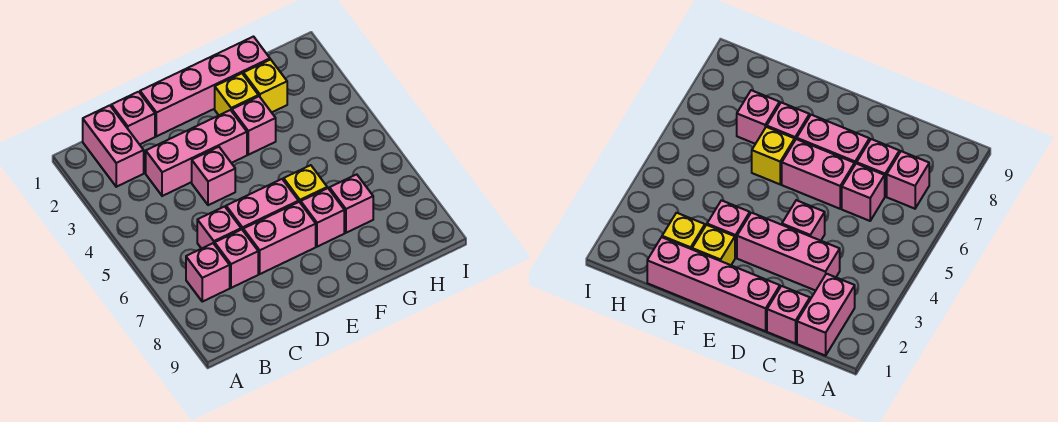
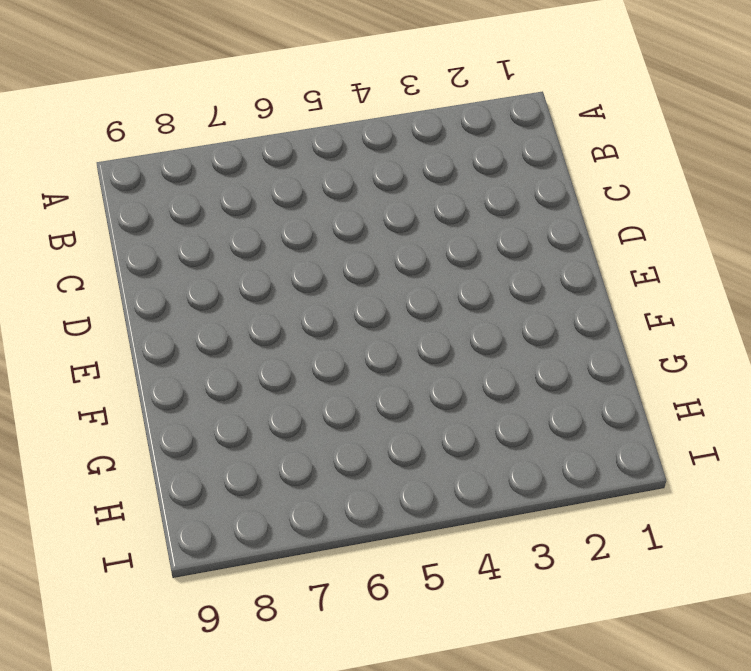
none -> pink 1x2 brick [83,105,144,187]
none -> pink 1x1 brick [186,243,230,302]
none -> pink 1x1 brick [111,92,155,145]

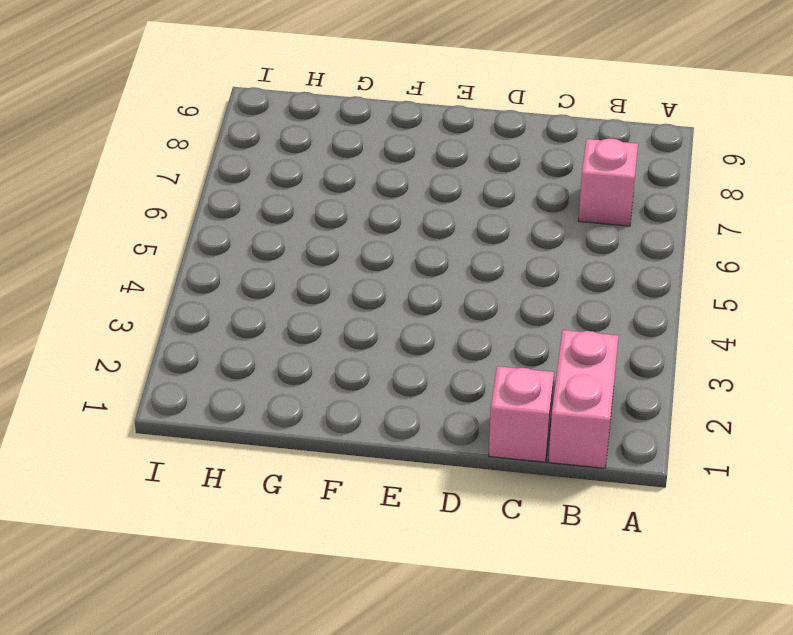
none -> pink 1x3 brick [146,110,247,196]
none -> pink 1x1 brick [197,206,241,249]
none -> pink 1x1 brick [215,229,258,288]

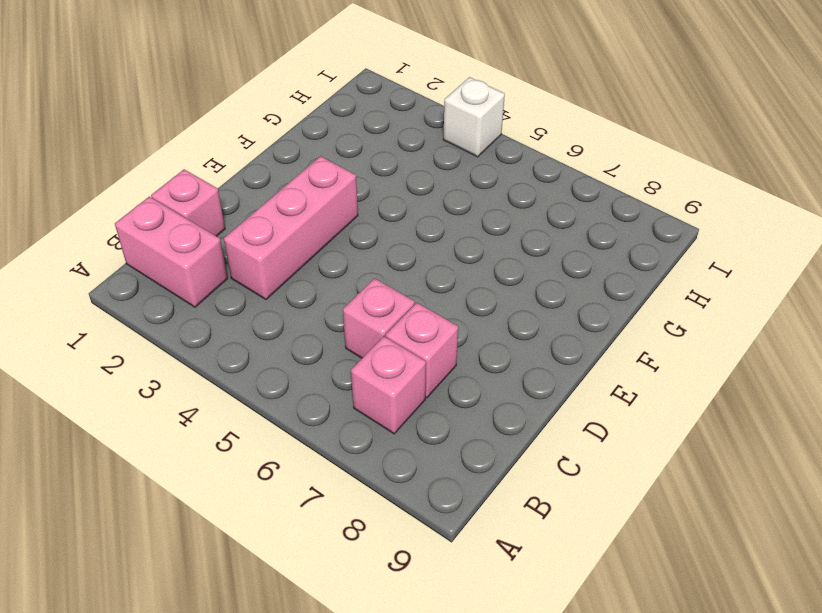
white 1x1 brick [443,77,505,157] -> none
none -> pink 1x4 brick [140,37,270,136]
none -> pink 1x1 brick [192,147,235,205]
none -> pink 1x2 brick [226,179,299,230]

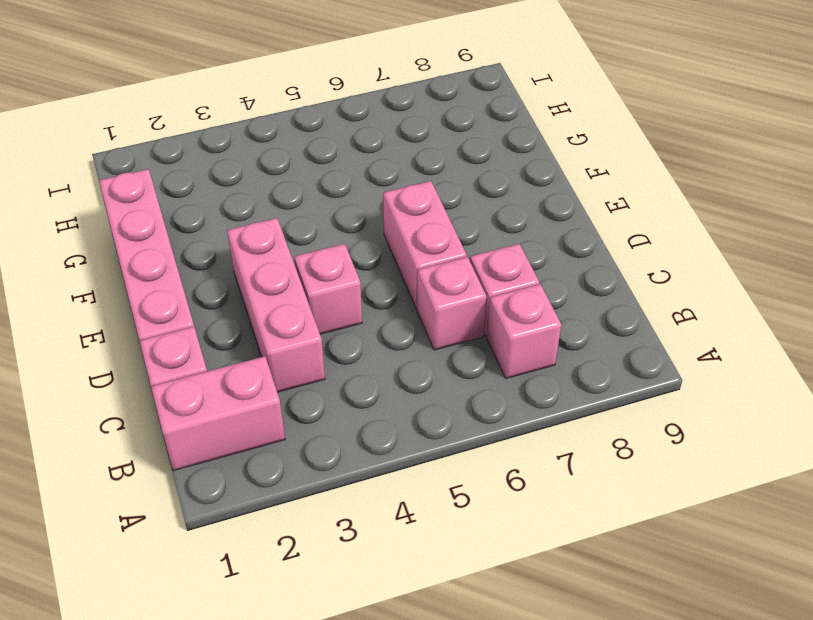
none -> pink 1x2 brick [243,202,316,274]
none -> yellow 1x1 brick [215,73,258,115]
none -> pink 1x1 brick [232,96,276,155]

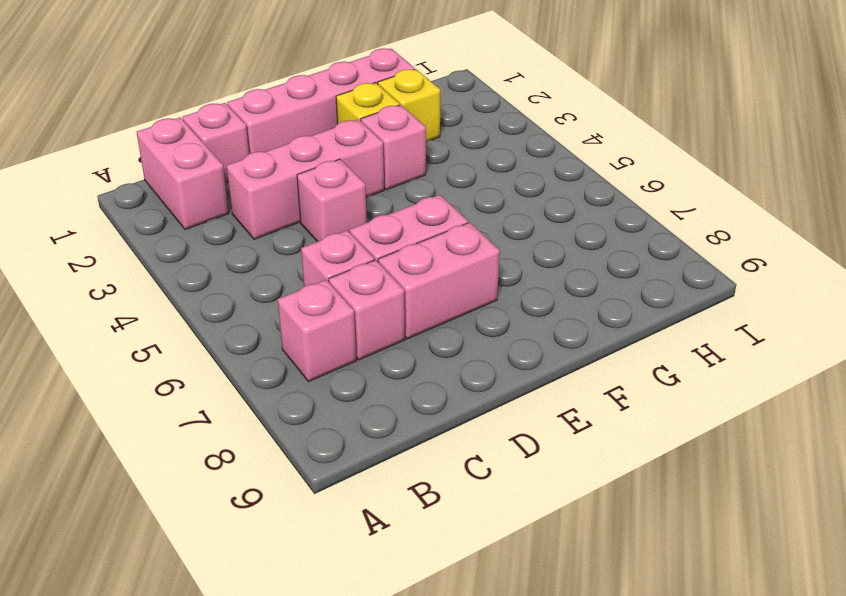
none -> yellow 1x1 brick [284,165,327,203]
none -> pink 1x1 brick [301,188,344,247]
none -> pink 1x1 brick [329,174,373,233]

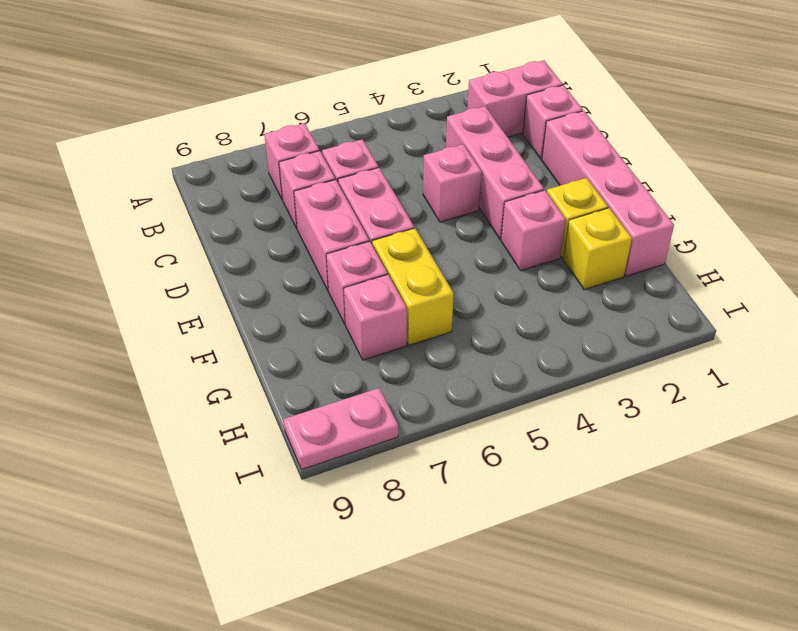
yellow 1x2 brick [372,228,454,345] -> yellow 1x1 brick [284,165,327,203]
pink 1x2 plate [283,388,398,470] -> none

